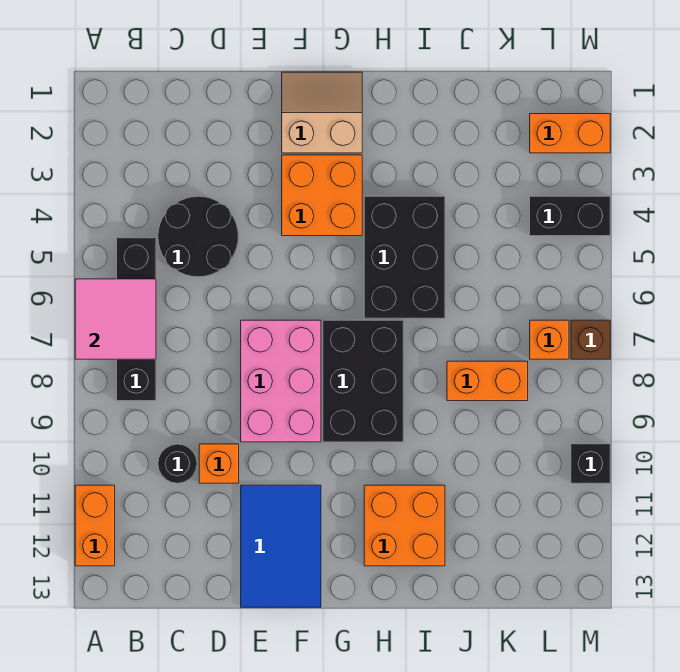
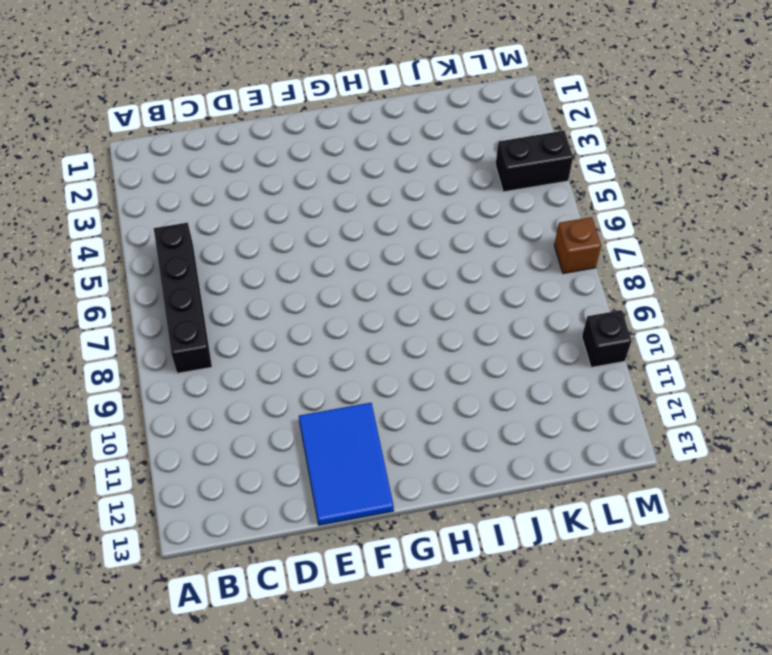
none -> orange 1x2 brick [75,485,115,566]
none -> black 2x2 round brick [158,196,239,277]
none -> black 1x1 round brick [158,444,197,483]

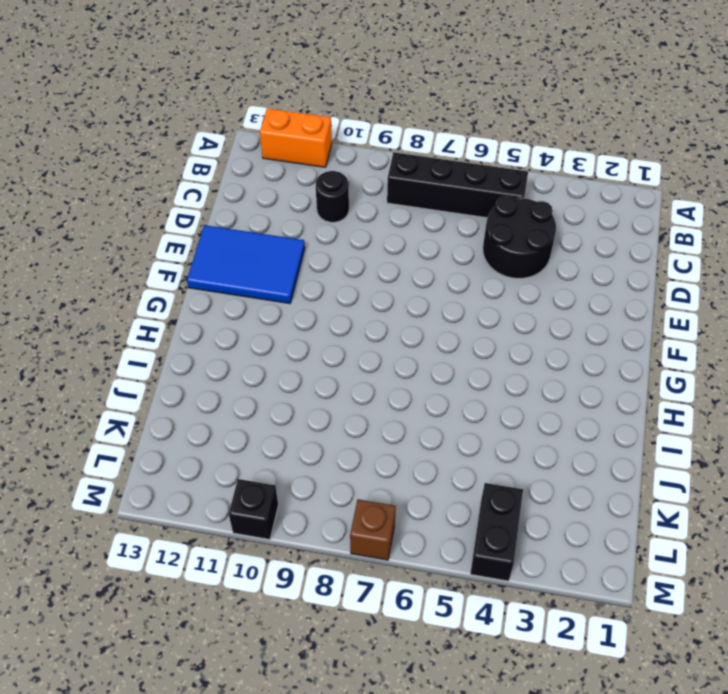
none -> orange 1x1 brick [199,444,239,483]
none -> pink 2x3 brick [241,320,321,442]
none -> tan 2x2 slope [282,72,362,153]

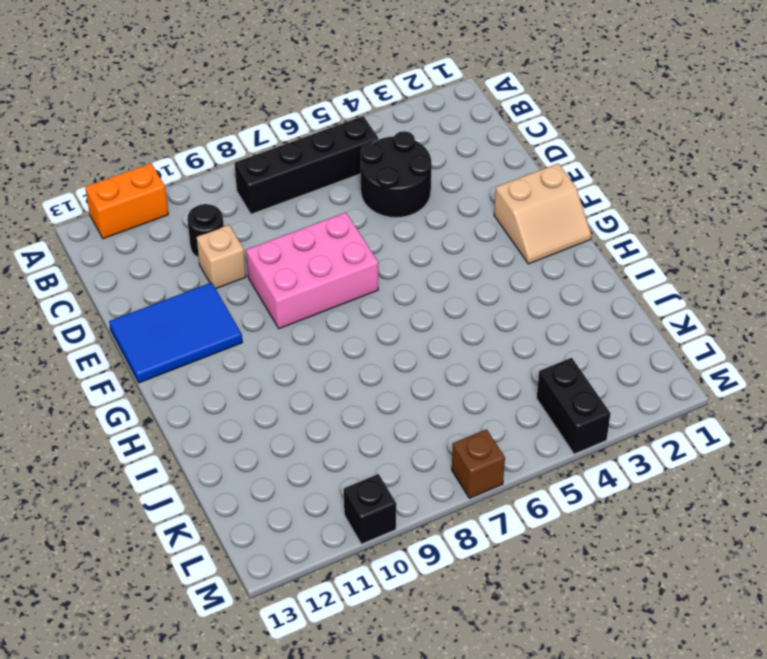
tan 1x1 brick [197,225,246,289] -> orange 1x1 brick [199,444,239,483]
tan 2x2 slope [494,163,591,264] -> tan 2x2 slope turned to [282,72,362,153]
none -> orange 2x2 brick [282,155,362,236]
none -> black 2x3 brick [323,320,404,442]
none -> black 2x3 brick [364,196,445,318]

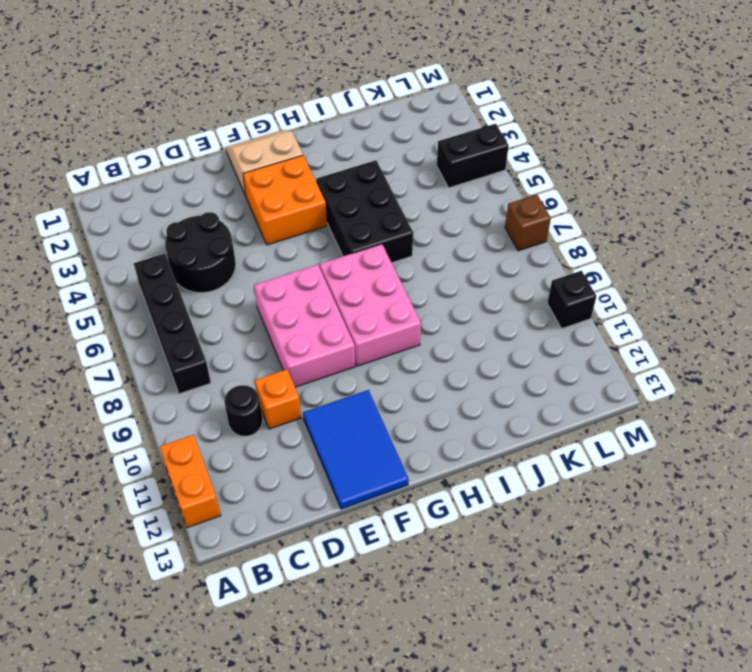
pink 2x3 brick [320,244,421,366] -> black 2x3 brick [323,320,404,442]
none -> orange 2x2 brick [364,485,445,566]
none -> orange 1x2 brick [447,361,528,401]
none -> orange 1x2 brick [530,114,610,153]

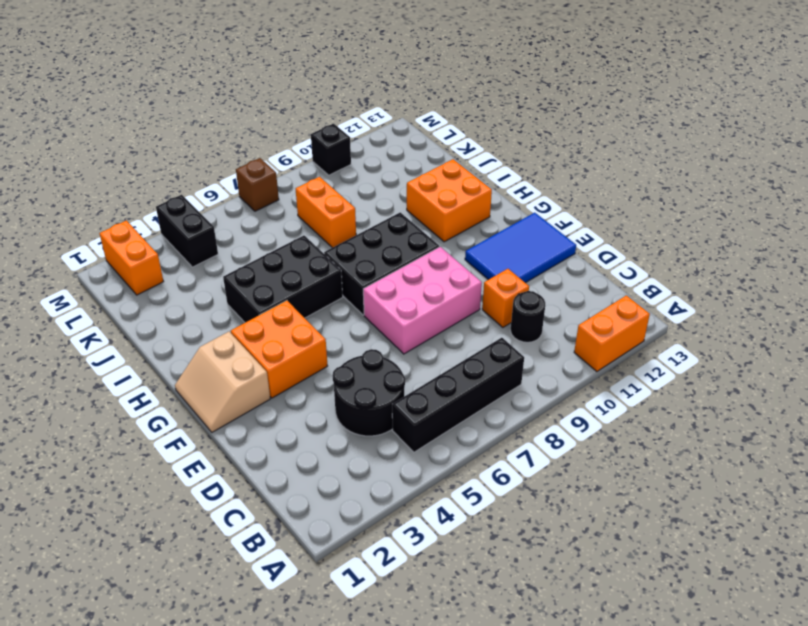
none -> orange 1x1 brick [530,320,569,359]
none -> pink 2x2 tile [75,279,156,359]

